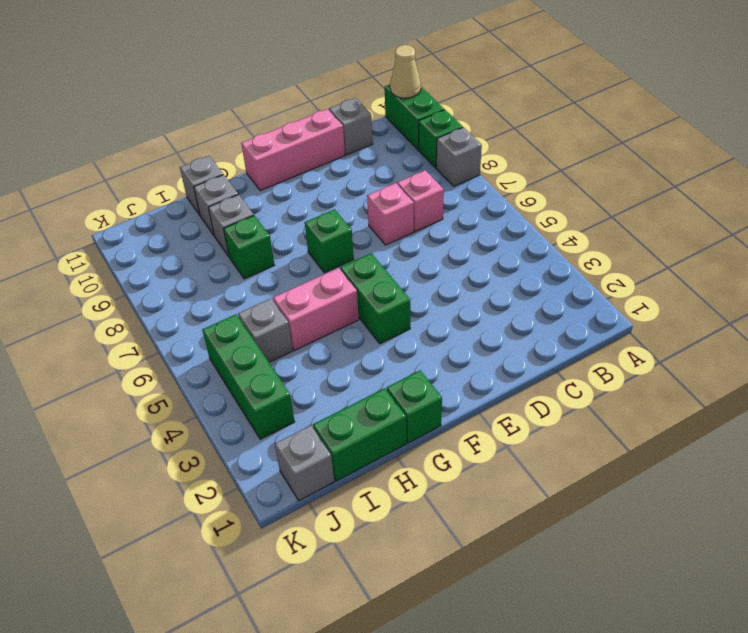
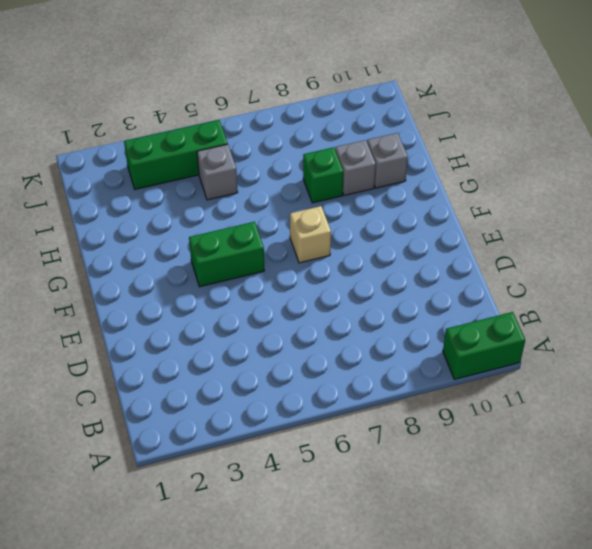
tan 1x1 brick [290,206,331,263] -> green 1x1 brick [305,209,354,273]
none -> grey 1x1 brick [436,127,482,186]
none -> green 1x1 brick [419,110,463,168]
none -> pink 1x1 brick [397,170,444,232]

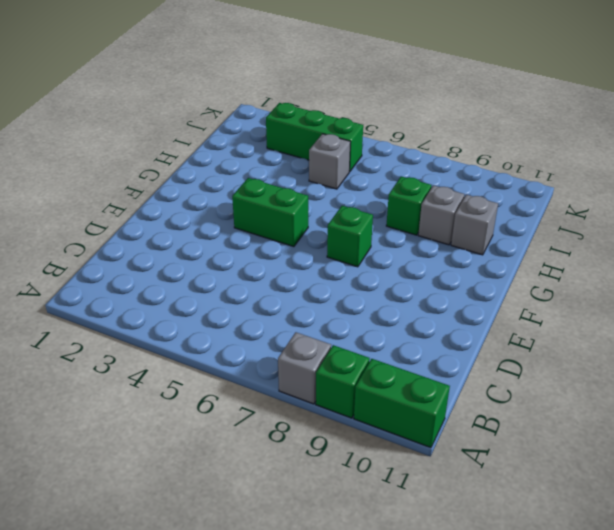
none -> pink 1x1 brick [397,170,444,232]
none -> grey 1x1 brick [329,98,373,155]
none -> pink 1x1 brick [367,183,414,245]

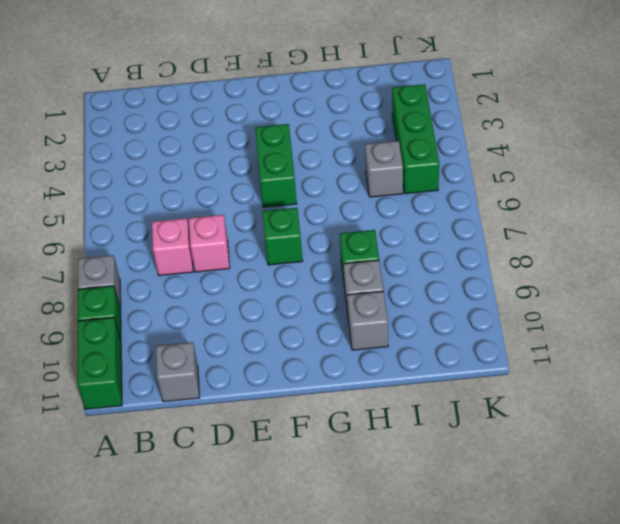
none -> pink 1x3 brick [241,109,345,191]
none -> green 1x1 brick [387,370,442,443]
none -> pink 1x2 brick [273,268,359,350]

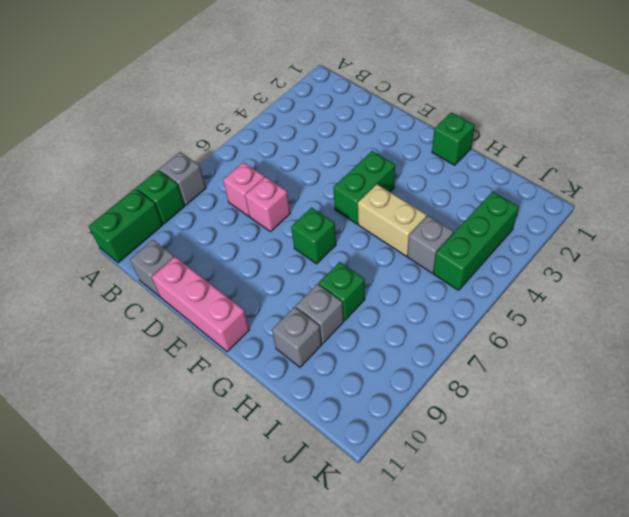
tan 1x2 brick [358,184,427,256] -> pink 1x2 brick [273,268,359,350]
none -> green 1x2 brick [313,388,406,481]
none -> grey 1x1 brick [180,156,223,215]
none -> grey 1x1 brick [275,426,334,501]

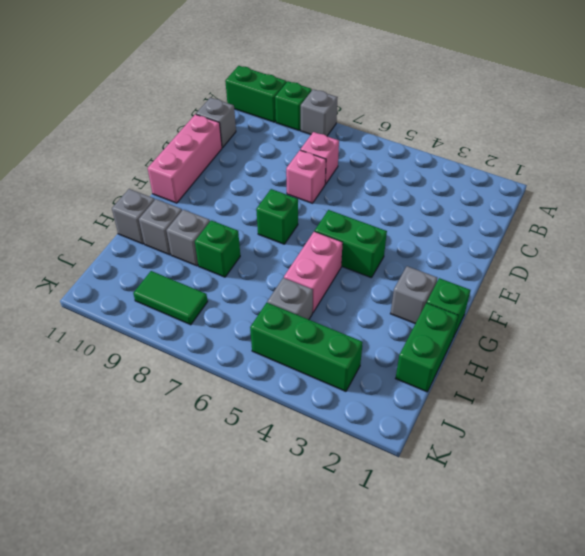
grey 1x1 brick [390,266,437,324] -> grey 1x1 brick moved to [275,426,334,501]
green 1x2 tile [133,271,208,325] -> none
none -> tan 1x1 cone [390,45,421,98]

